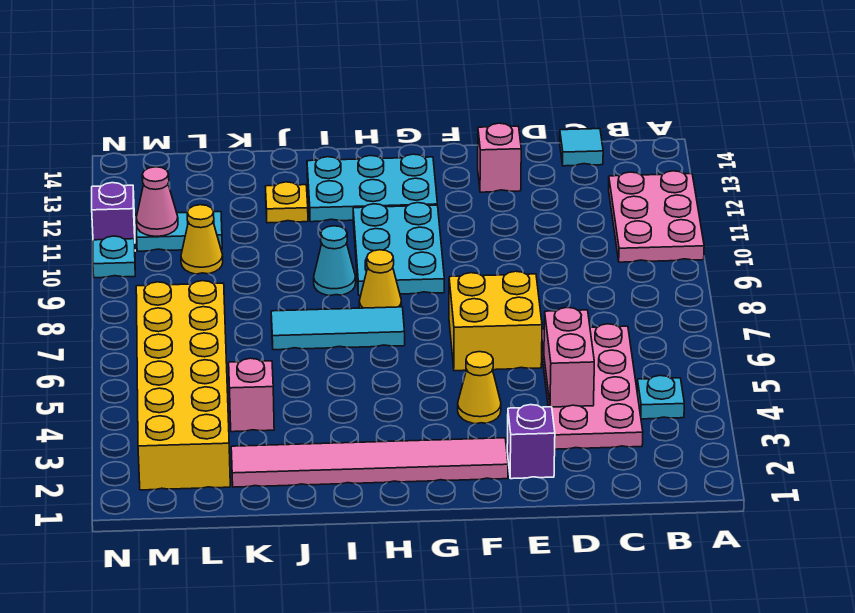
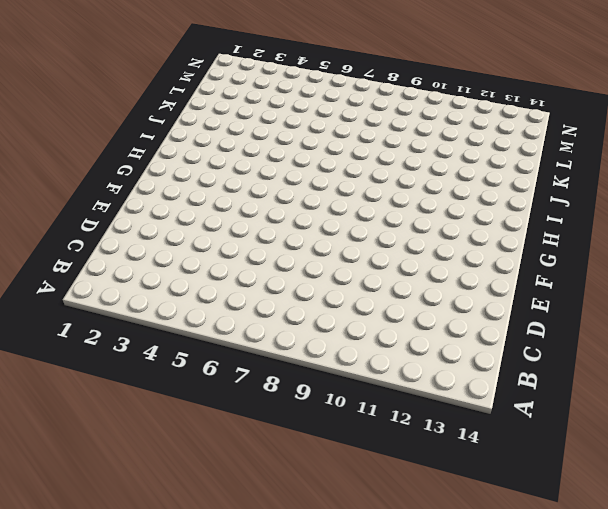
none -> pink 2x3 plate [609,171,704,262]
none -> cyan 1x1 plate [637,376,684,419]
none -> pink 2x4 plate [542,324,643,449]

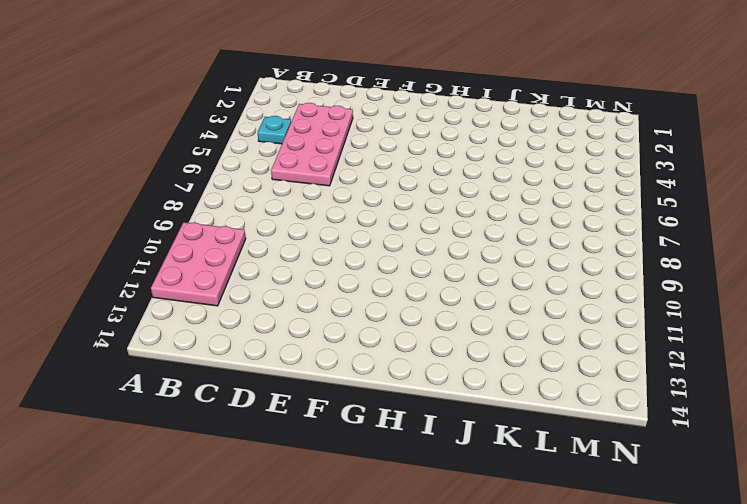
none -> cyan 1x1 tile [560,129,603,166]
none -> purple 1x1 brick [507,405,555,479]
none -> yellow 2x2 brick [449,271,542,371]

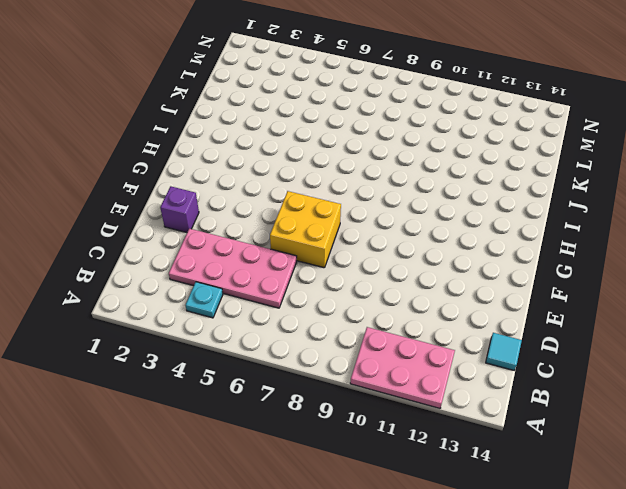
none -> pink 1x1 brick [478,123,521,192]
none -> pink 1x6 tile [231,438,508,487]
none -> yellow 1x1 cone [458,352,501,424]

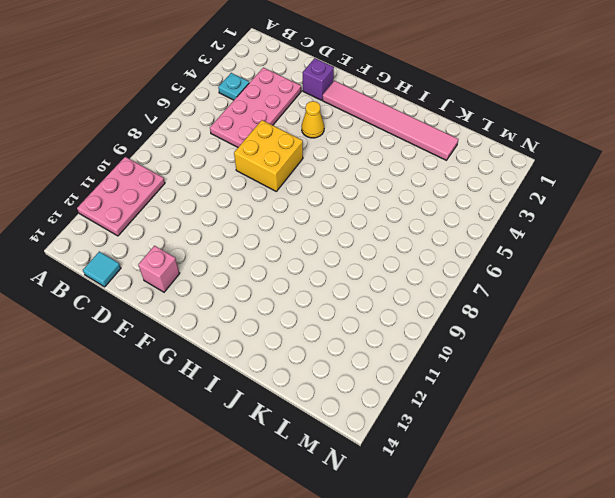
none -> cyan 2x3 plate [353,203,444,295]
none -> cyan 2x3 plate [307,154,437,222]
none -> cyan 1x3 tile [271,307,405,350]

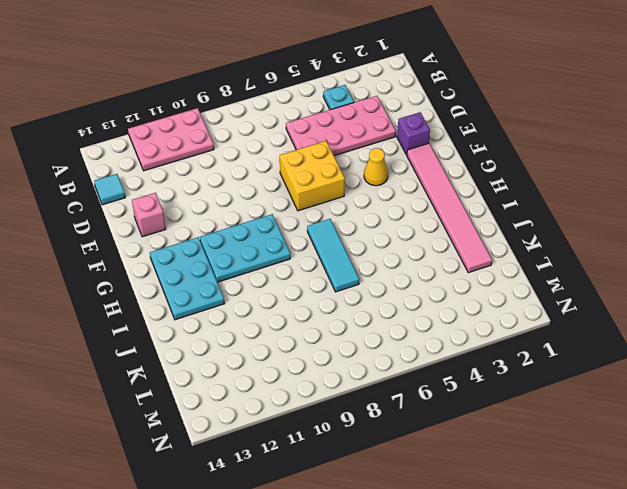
none -> yellow 1x1 cone [359,250,401,308]
none -> cyan 1x1 cone [314,226,356,296]
none -> yellow 1x1 plate [265,182,308,223]

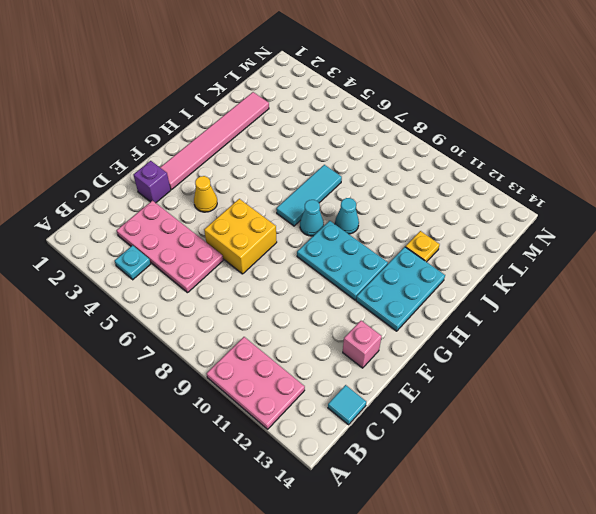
cyan 1x1 cone [300,200,324,236] -> yellow 1x1 cone [359,250,401,308]
none -> pink 1x1 brick [229,358,274,432]
none -> yellow 2x6 brick [136,281,230,490]
none -> yellow 1x1 cone [181,205,223,274]

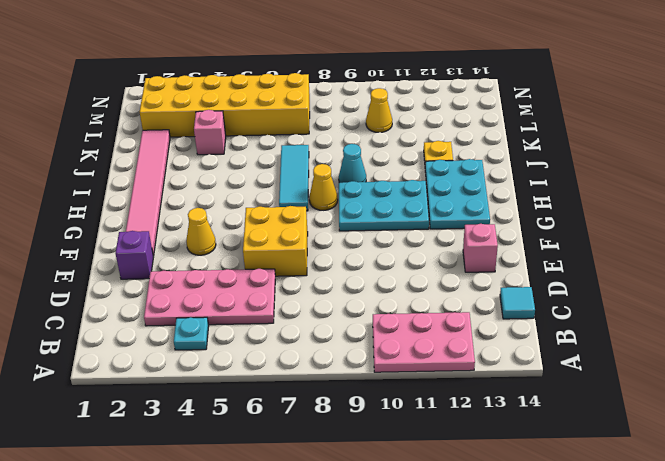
none -> cyan 1x2 plate [136,212,222,251]
none -> cyan 1x1 plate [93,236,135,278]
none -> purple 1x1 brick [92,183,135,240]

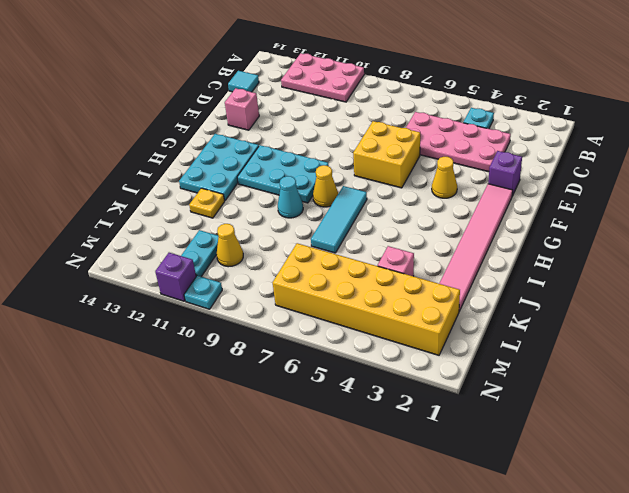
none -> pink 1x2 brick [544,307,594,407]
none -> pink 1x1 cone [136,167,178,236]

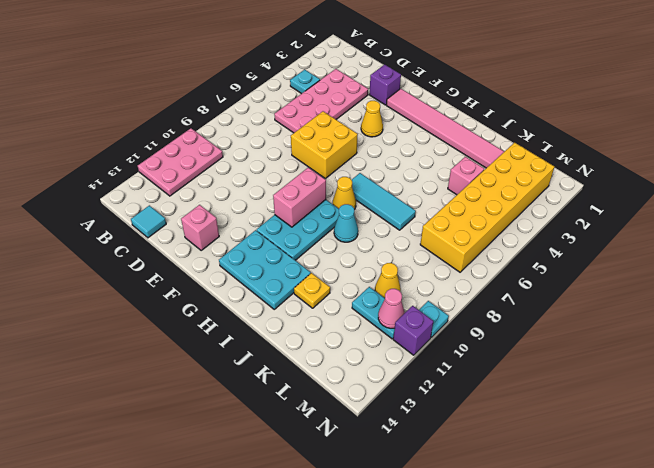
pink 1x2 brick [273,168,326,227] -> pink 1x2 brick moved to [544,307,594,407]

